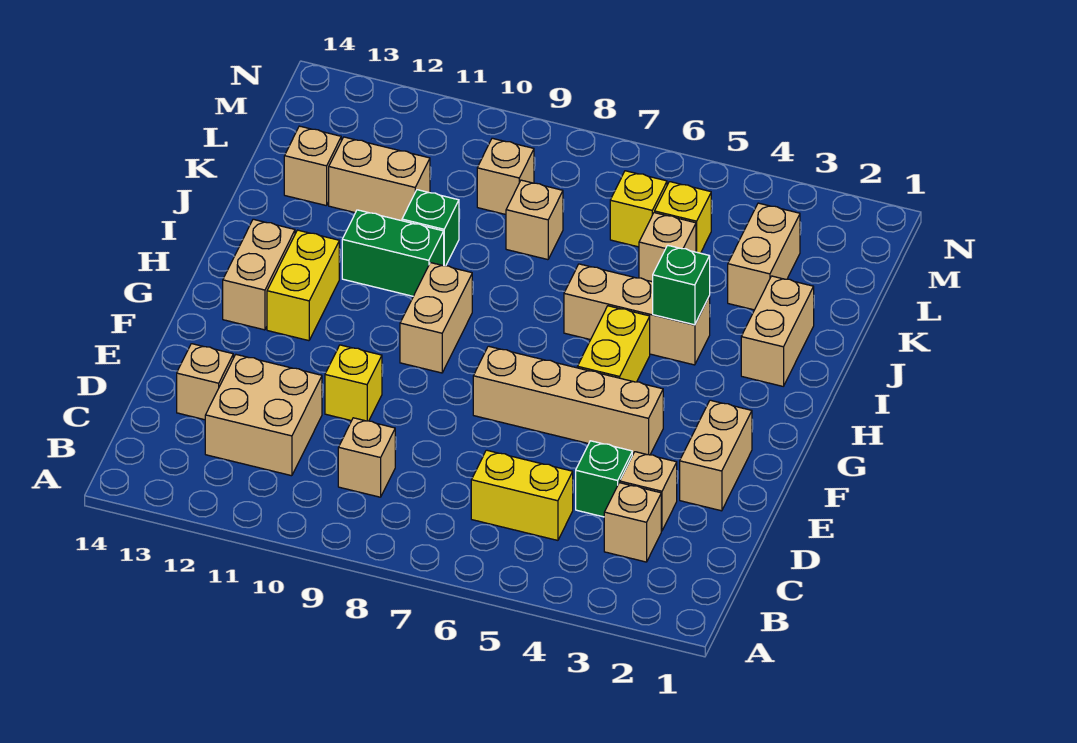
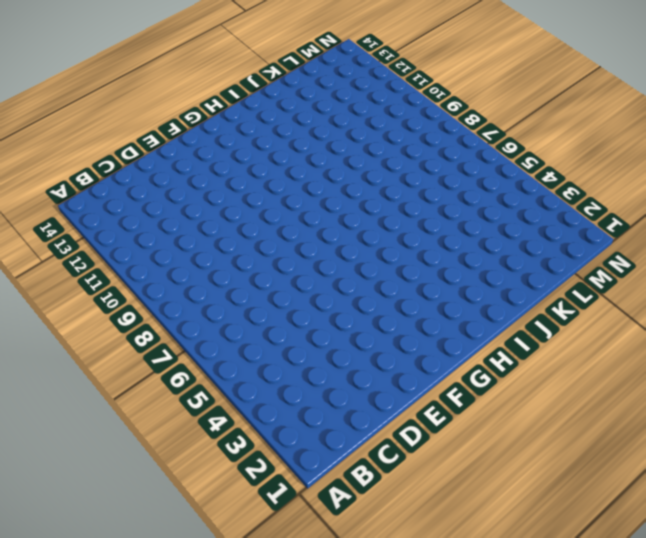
none -> tan 1x1 brick [604,483,661,562]
none -> yellow 1x2 brick [471,450,573,540]
none -> tan 1x1 brick [338,418,395,497]

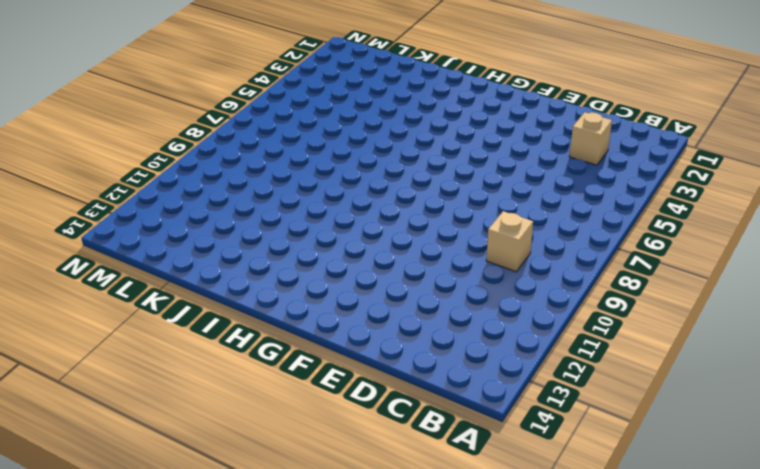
none -> yellow 1x2 brick [471,450,573,540]
none -> tan 2x2 brick [205,355,322,476]
none -> tan 1x1 brick [620,452,677,531]

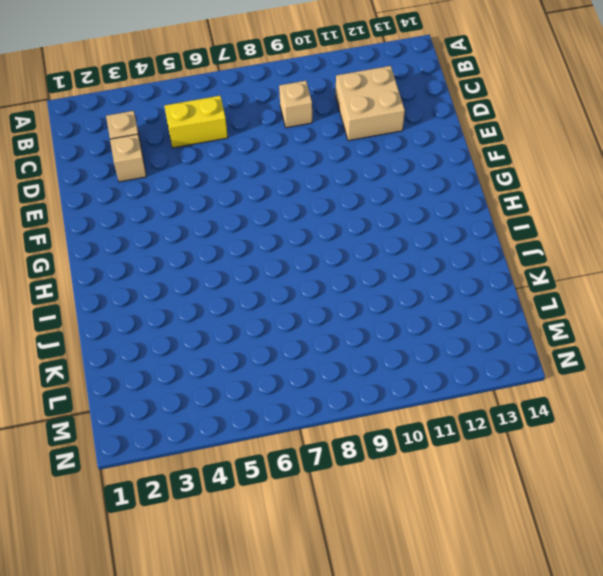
none -> green 1x1 brick [576,441,632,517]
none -> tan 1x1 brick [177,344,233,420]
none -> tan 1x2 brick [680,400,752,511]

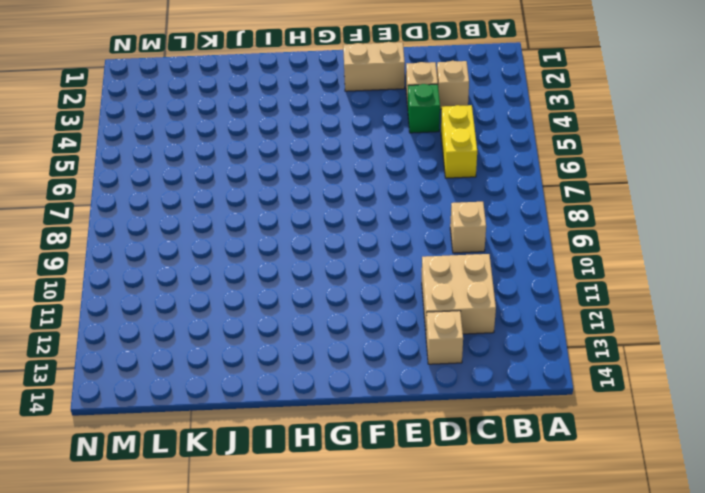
none -> yellow 1x1 brick [325,345,382,421]
none -> tan 1x4 brick [473,346,663,455]
none -> yellow 1x2 brick [577,306,650,382]

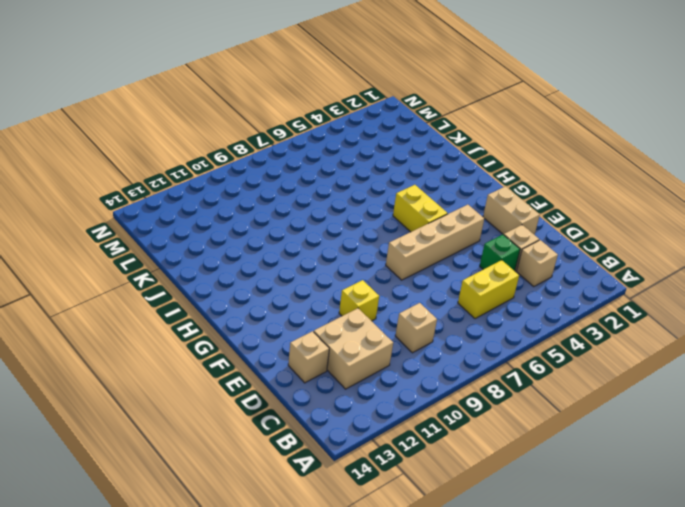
none -> tan 1x2 brick [400,263,472,373]
none -> yellow 1x2 brick [267,230,339,341]
none -> tan 1x2 brick [223,219,295,330]

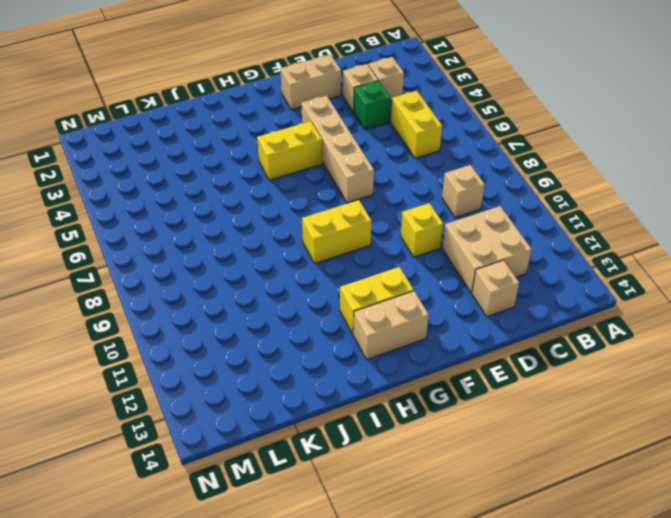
yellow 1x2 brick [302,200,371,264] -> tan 1x2 brick [400,263,472,373]
none -> tan 1x2 brick [741,276,814,386]
none -> tan 1x3 brick [564,264,710,365]
none -> green 1x2 brick [342,210,444,296]

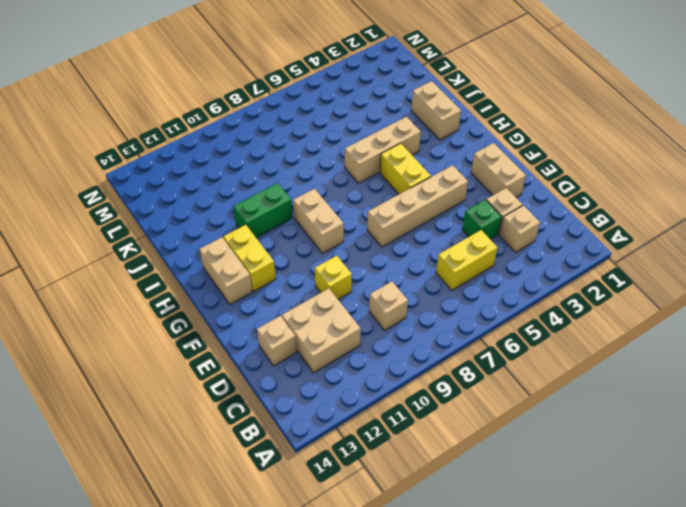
none -> green 1x1 brick [402,190,459,266]
none -> tan 1x2 brick [728,203,800,310]
none -> tan 1x1 brick [639,213,696,282]

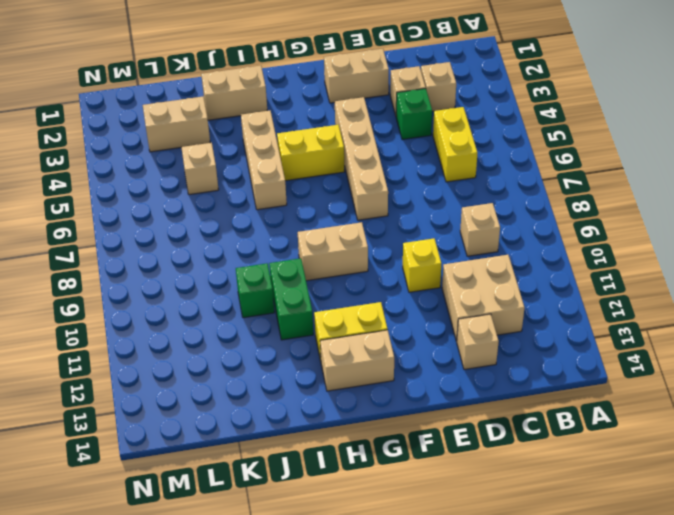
none -> tan 1x1 brick [506,180,563,260]
none -> tan 1x2 brick [329,137,430,221]
none -> tan 1x1 brick [284,126,341,206]

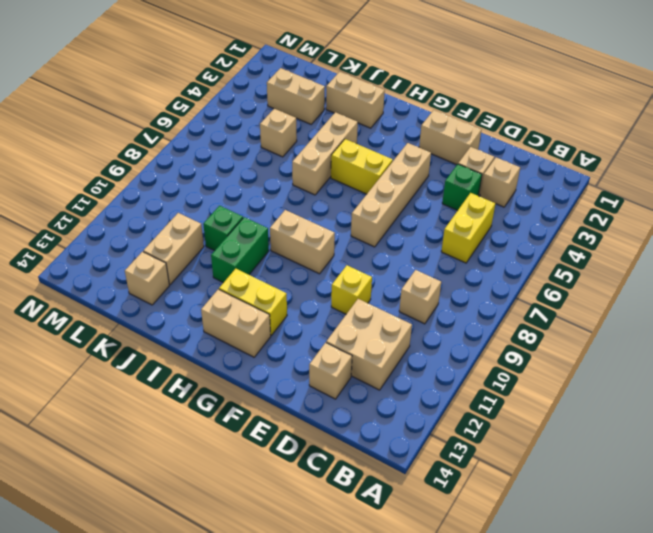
none -> tan 1x1 brick [506,180,563,260]
none -> yellow 1x1 brick [655,182,711,253]
none -> yellow 1x1 brick [610,171,667,247]

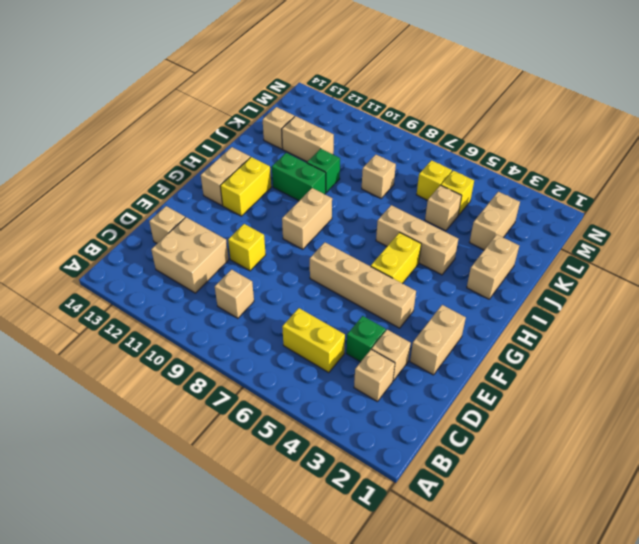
none -> tan 1x1 brick [477,138,534,214]
none -> green 1x1 brick [653,245,710,325]

